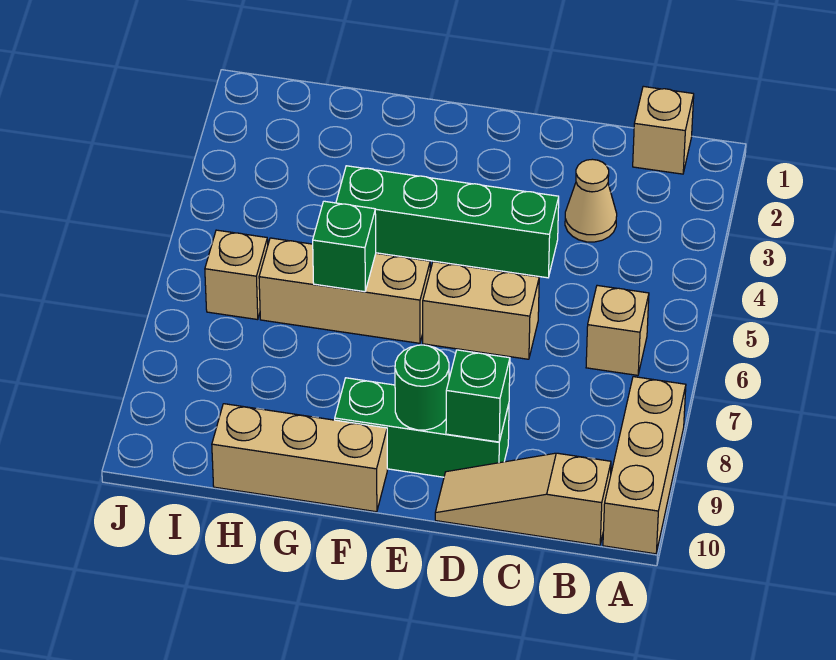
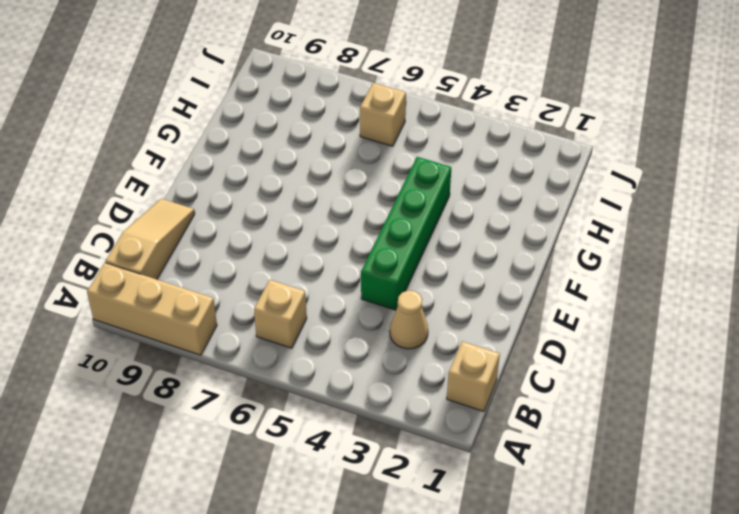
none -> tan 1x2 brick [423,262,539,359]
none -> green 1x3 brick [335,378,509,477]
none -> tan 1x3 brick [259,238,430,343]

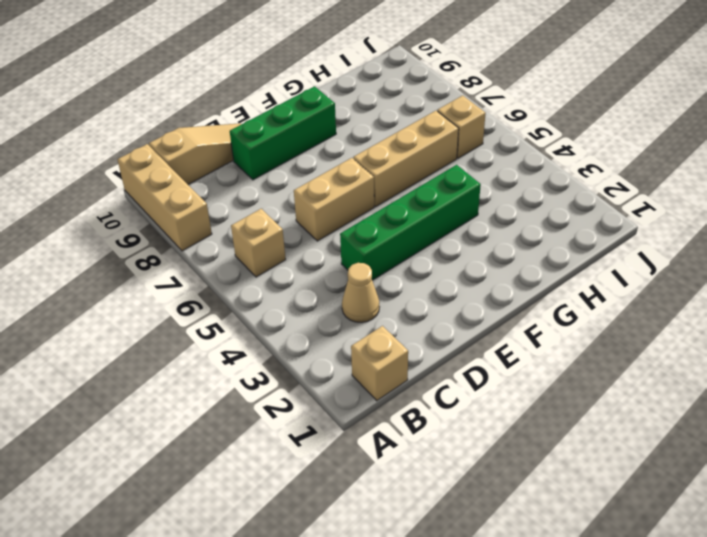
none -> tan 1x3 brick [212,404,387,512]
none -> green 1x1 brick [446,350,510,442]
none -> green 1x1 round brick [395,345,449,430]

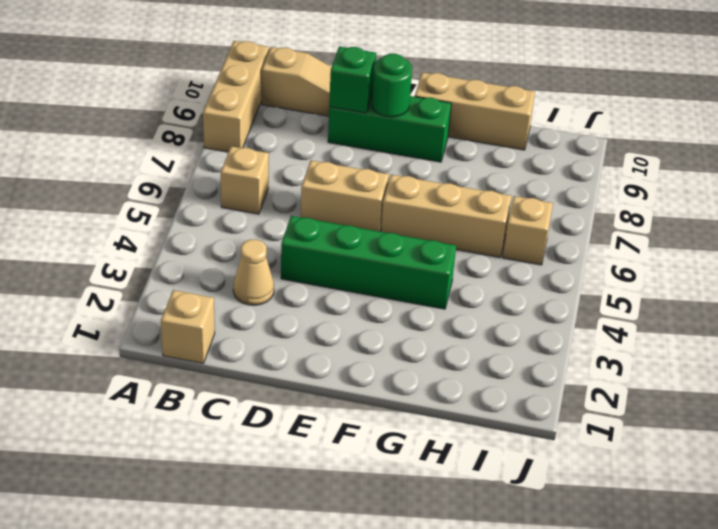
none -> green 1x1 brick [313,201,376,292]

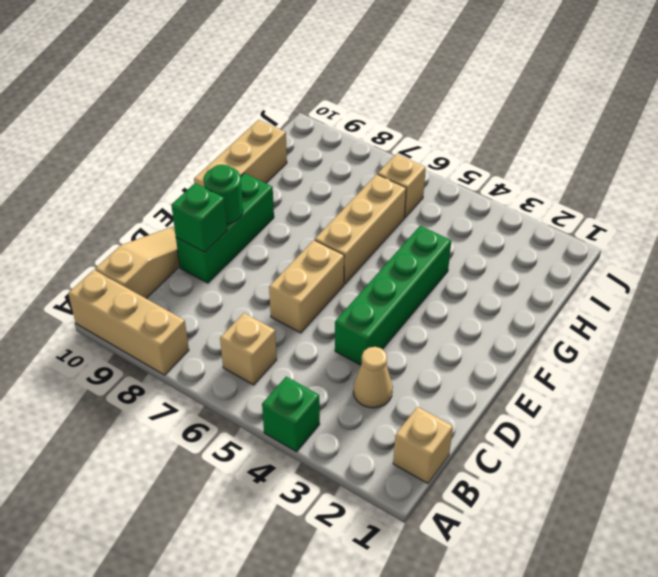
green 1x1 brick [262,377,320,452] -> green 1x1 brick moved to [313,201,376,292]

